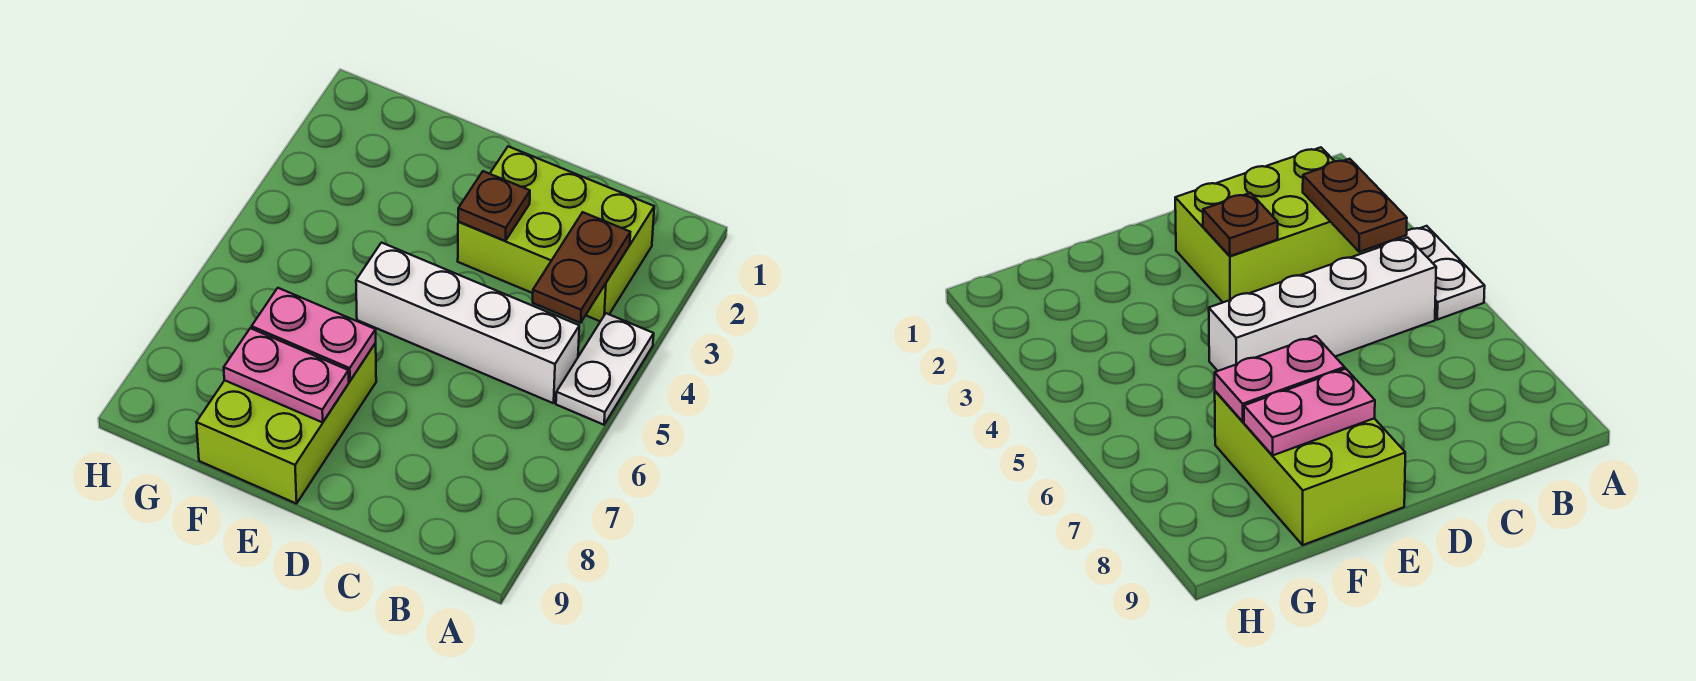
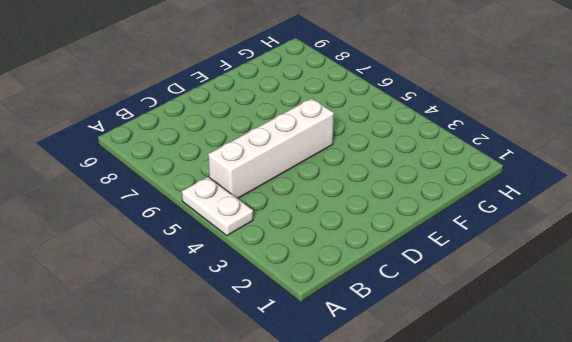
none -> lime 2x3 brick [458,146,654,321]
none -> lime 2x3 brick [196,343,376,504]

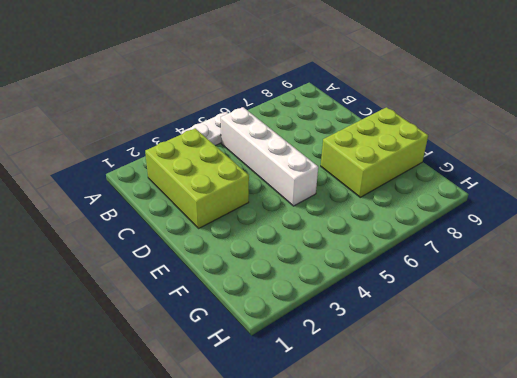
none -> brown 1x2 plate [533,212,630,323]
none -> brown 1x1 plate [458,171,530,241]

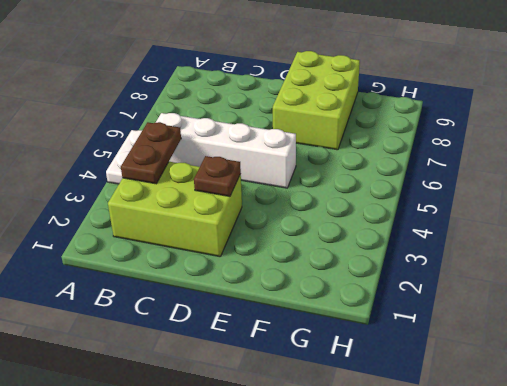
none -> pink 1x2 plate [252,288,376,381]
none -> pink 1x2 plate [224,328,349,422]

